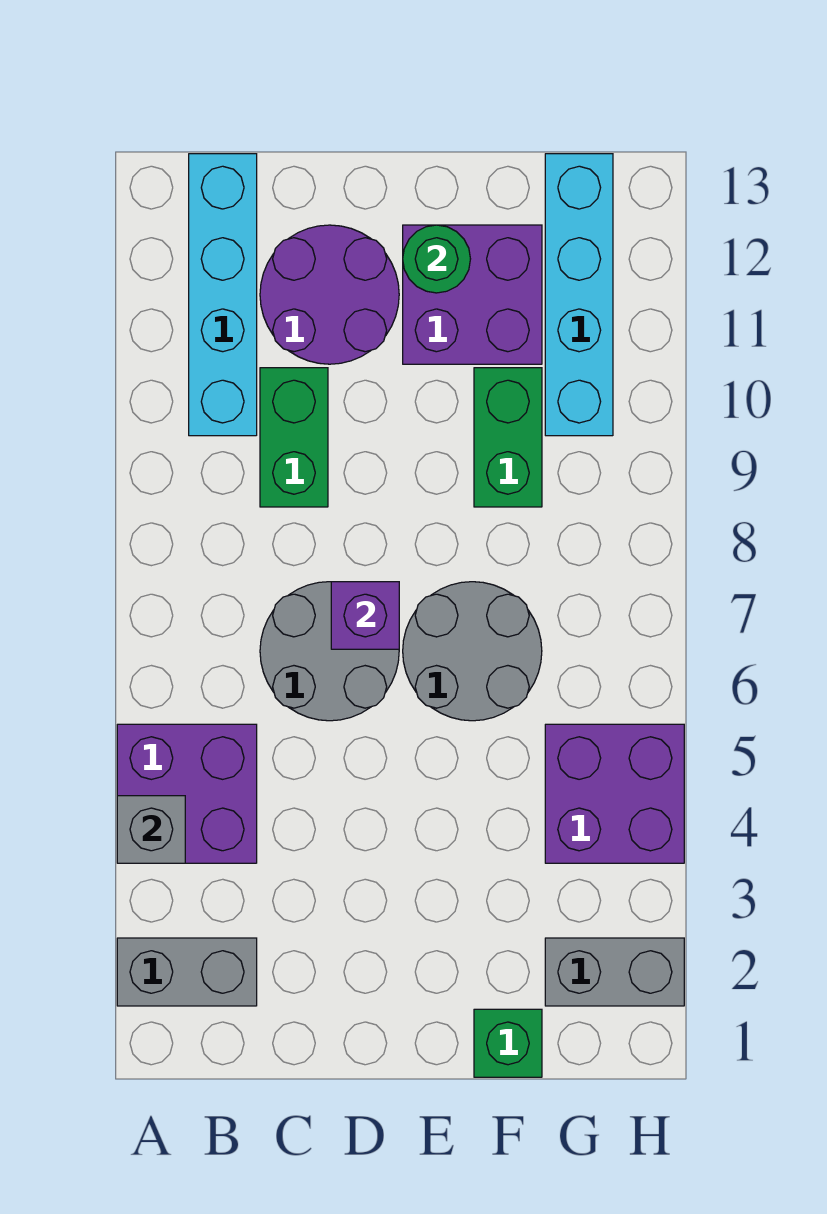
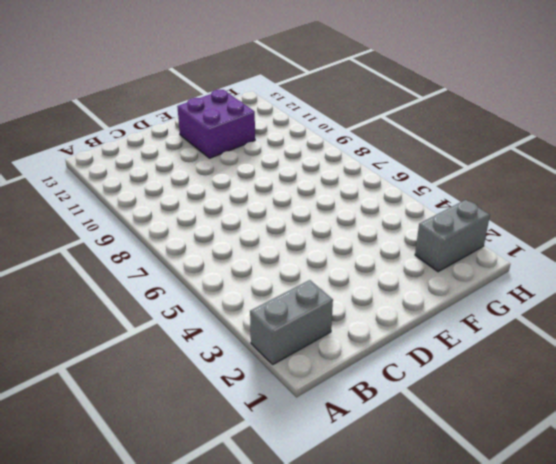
none -> purple 2x2 brick [117,724,257,863]
none -> cyan 1x4 brick [189,154,257,436]
none -> grey 2x2 round brick [260,582,399,721]

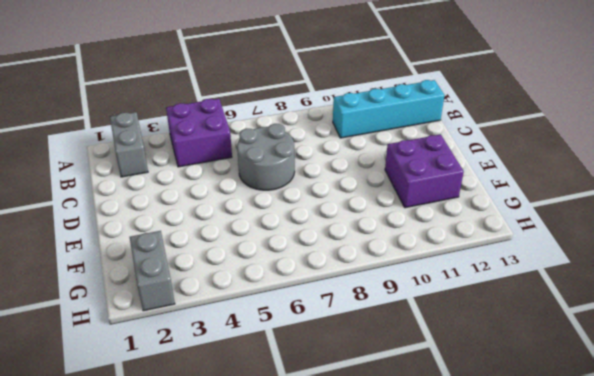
none -> green 1x2 brick [260,368,328,507]
none -> purple 2x2 round brick [260,225,399,364]
none -> grey 2x2 round brick [403,582,542,721]

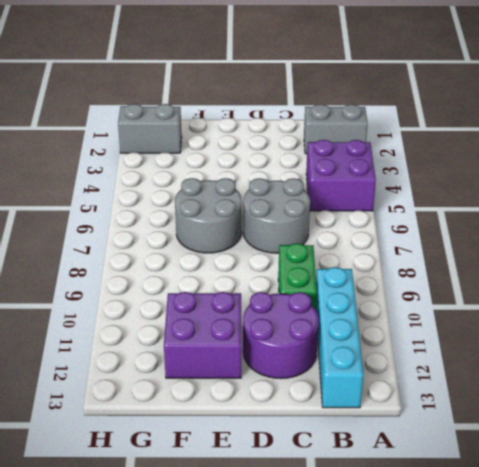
none -> green 1x1 brick [474,1009,542,1077]
none -> green 1x2 brick [474,368,542,507]
none -> purple 2x2 brick [545,724,684,863]

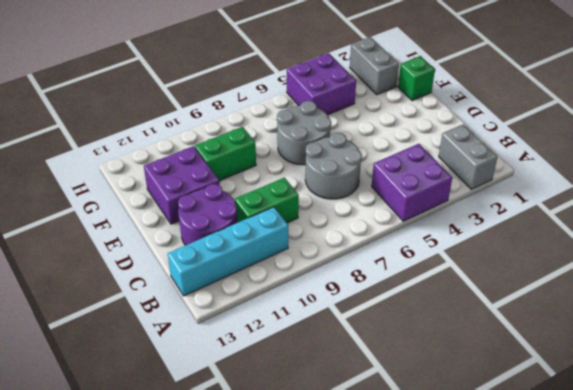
none -> cyan 1x4 brick [545,154,613,436]
none -> grey 1x1 brick [117,796,185,863]
none -> purple 1x1 brick [331,582,399,649]

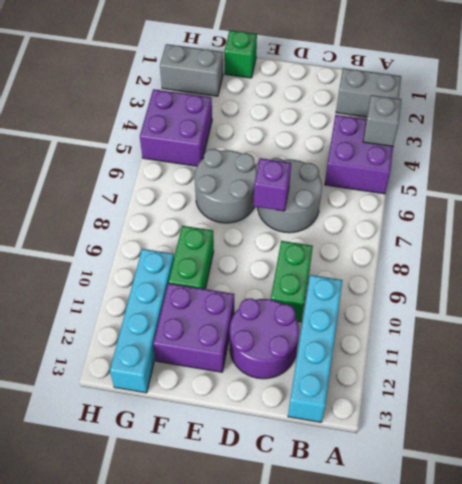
none -> green 1x1 round brick [403,225,470,293]

